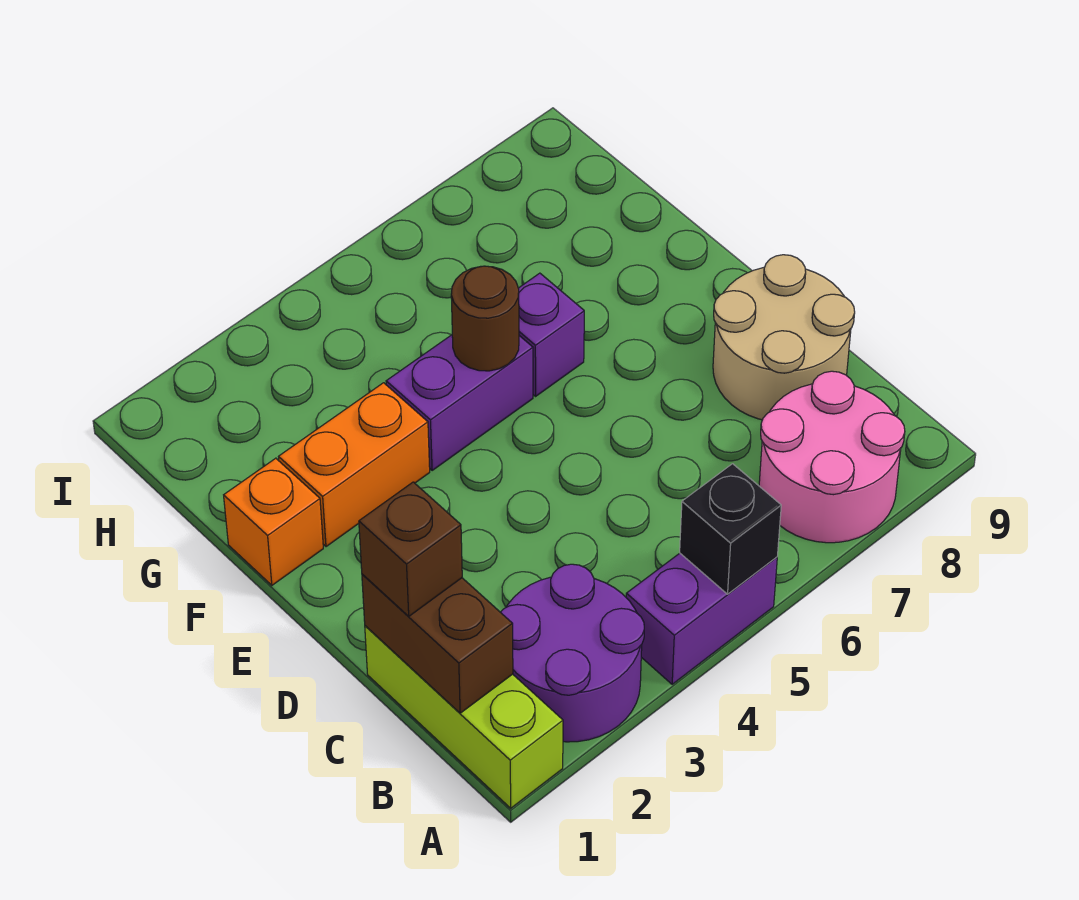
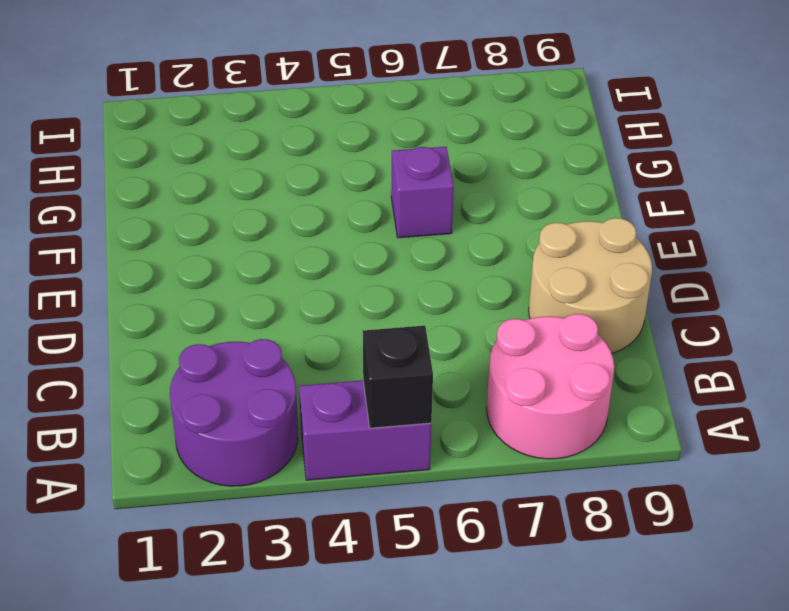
none -> lime 1x3 brick [365,626,563,808]
none -> orange 1x1 brick [224,458,323,585]
none -> orange 1x2 brick [279,383,430,547]

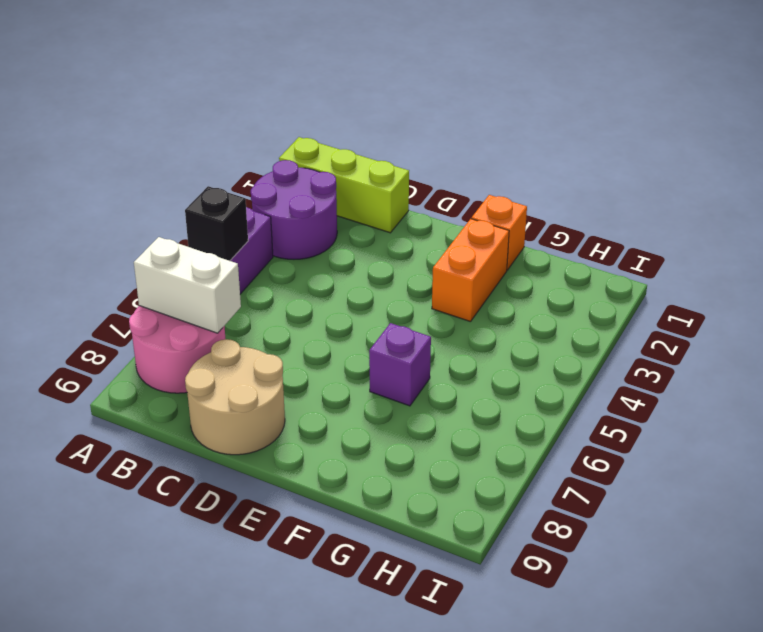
white 1x2 brick [134,237,241,333] -> none
none -> purple 1x2 brick [386,335,533,470]
none -> brown 1x2 brick [362,574,513,713]
none -> brown 1x1 round brick [451,266,519,371]

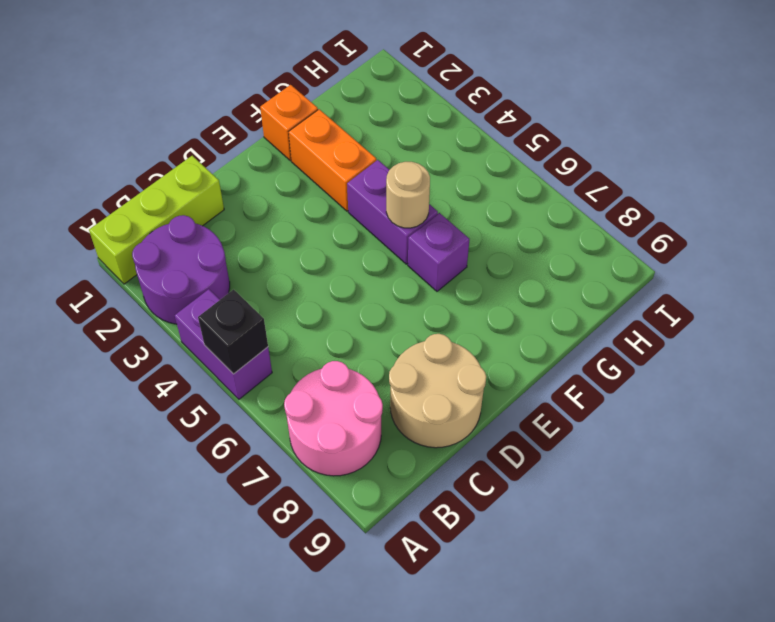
tan 1x1 round brick [386,162,430,228] -> brown 1x1 round brick [451,266,519,371]
none -> brown 1x2 brick [362,574,513,713]
none -> brown 1x1 brick [359,482,462,616]

